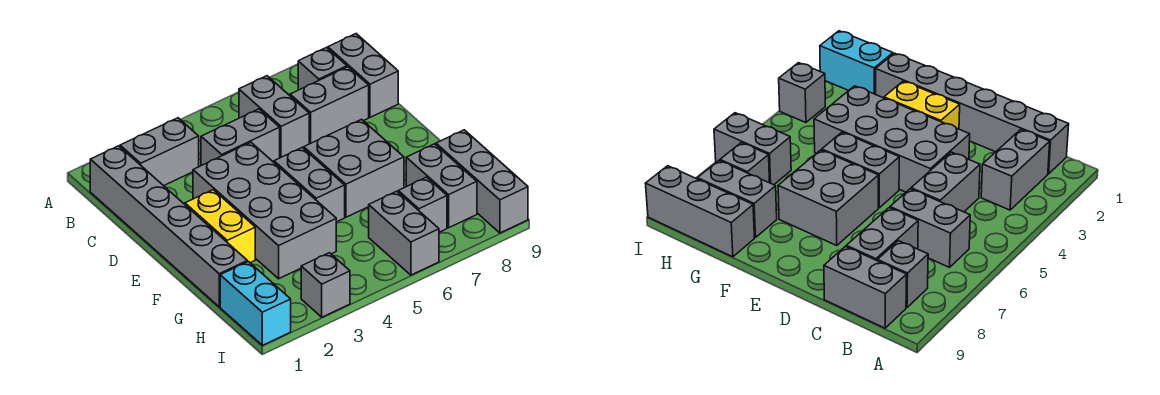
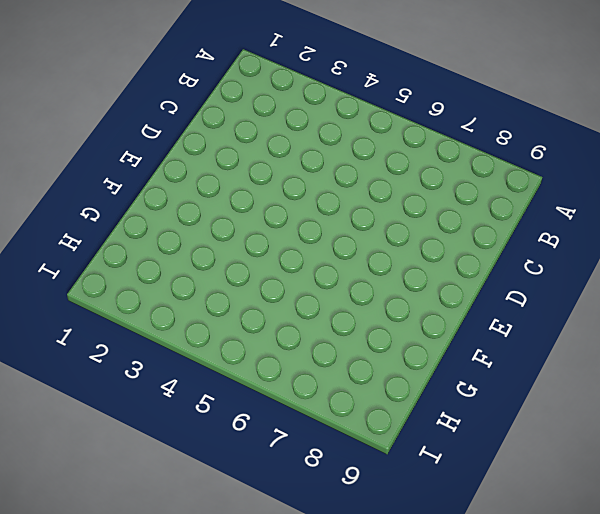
none -> grey 1x6 brick [90,146,247,307]
none -> grey 1x2 brick [120,118,199,186]
none -> grey 1x2 brick [239,76,309,158]

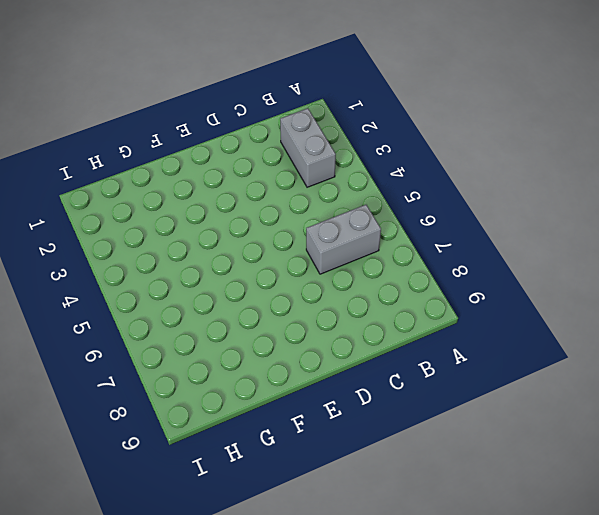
none -> grey 1x6 brick [90,146,247,307]
none -> grey 1x1 brick [298,48,347,90]
none -> grey 1x2 brick [328,34,398,117]

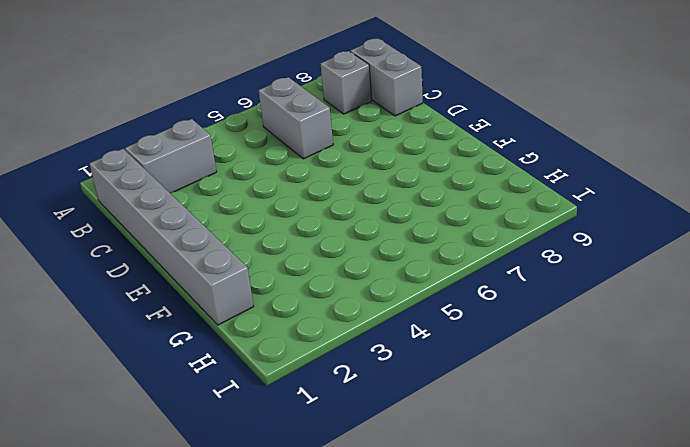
none -> grey 1x2 brick [201,109,280,166]
none -> grey 1x2 brick [290,67,369,144]
none -> grey 2x4 brick [193,142,336,279]

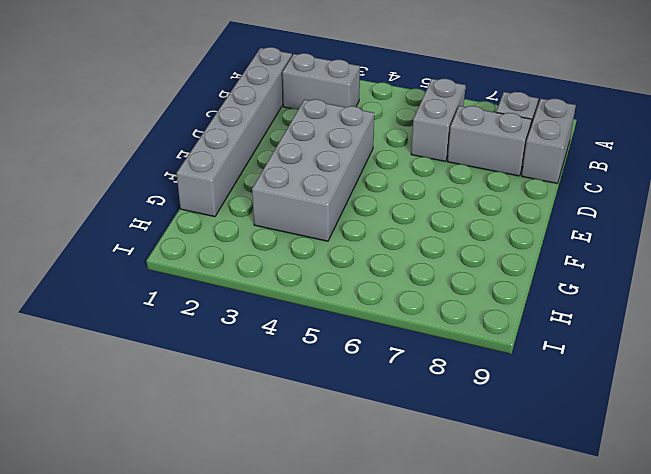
none -> grey 1x2 brick [201,109,280,166]
none -> yellow 1x2 brick [185,190,255,263]
none -> grey 1x2 brick [274,148,345,222]

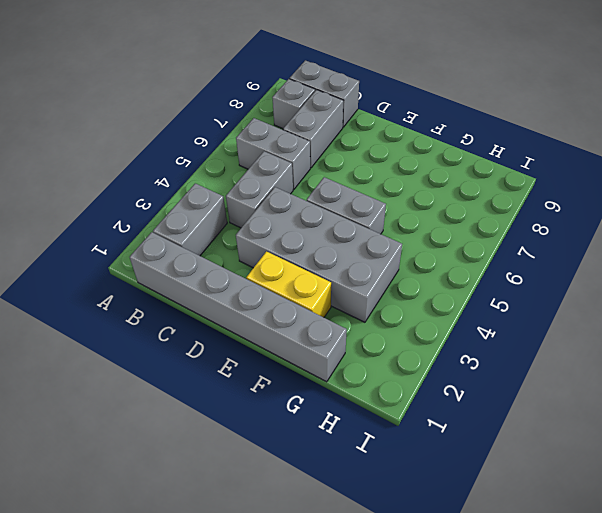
none -> grey 2x2 brick [304,119,404,217]
none -> grey 1x2 brick [406,144,477,228]
none -> grey 1x3 brick [436,130,528,233]

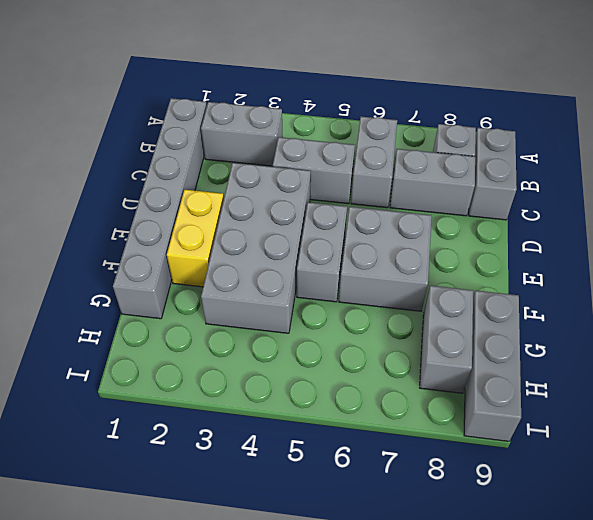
none -> cyan 1x2 brick [220,262,291,345]
none -> grey 1x2 brick [369,191,439,275]
none -> grey 1x1 brick [398,177,447,232]

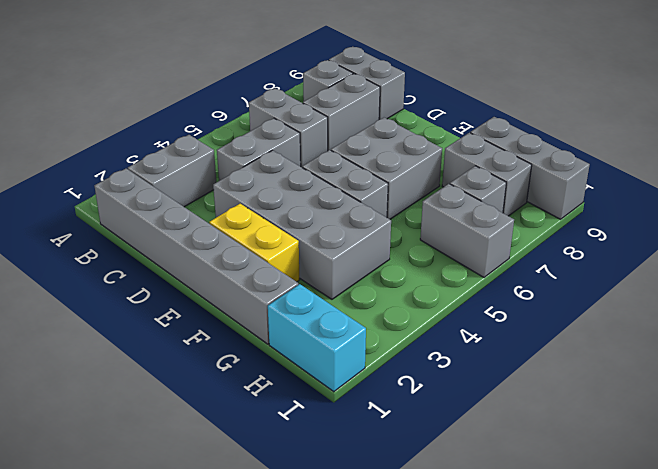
none -> grey 1x1 brick [301,253,350,317]

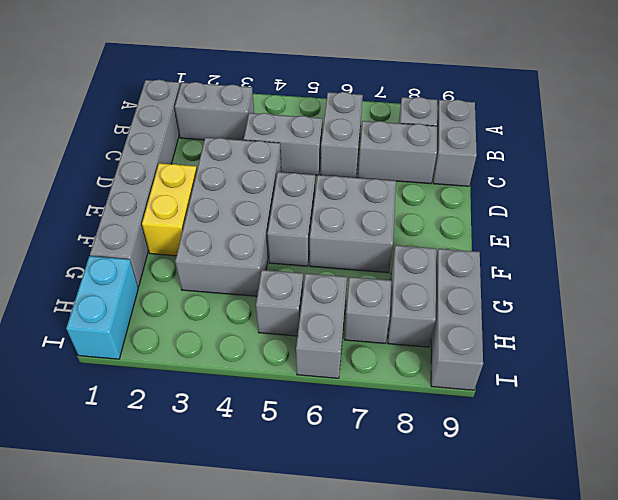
grey 1x1 brick [256,270,303,336] -> grey 1x1 brick moved to [301,253,350,317]

